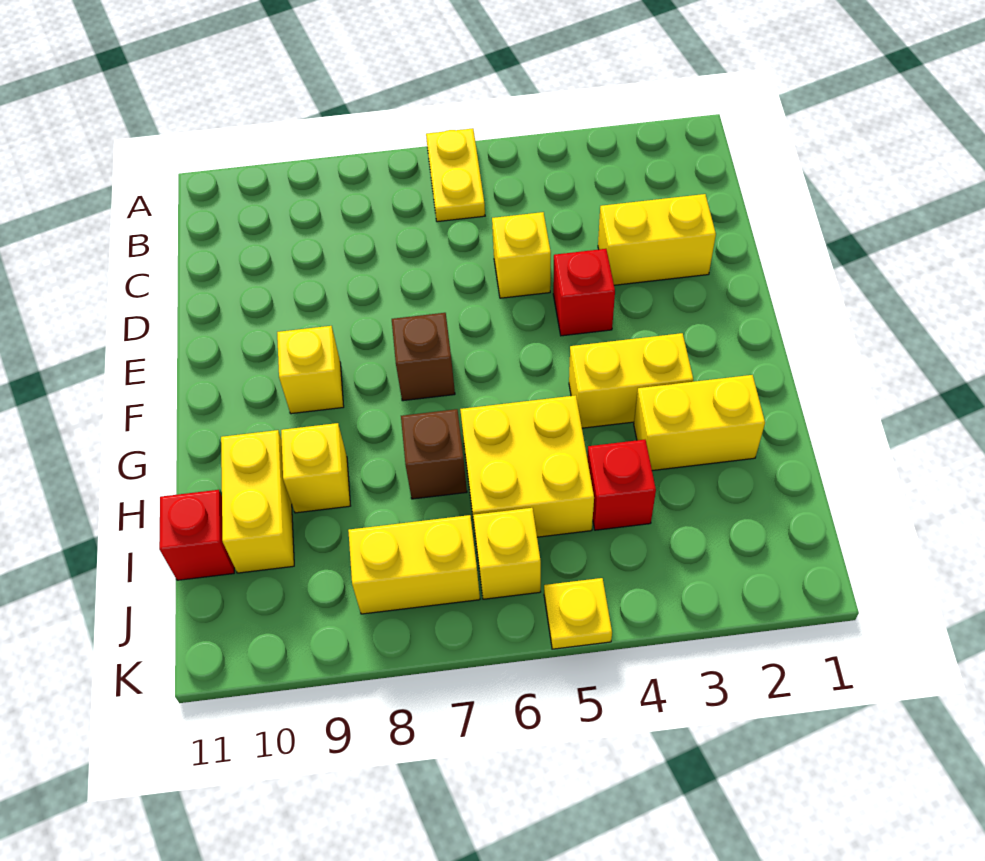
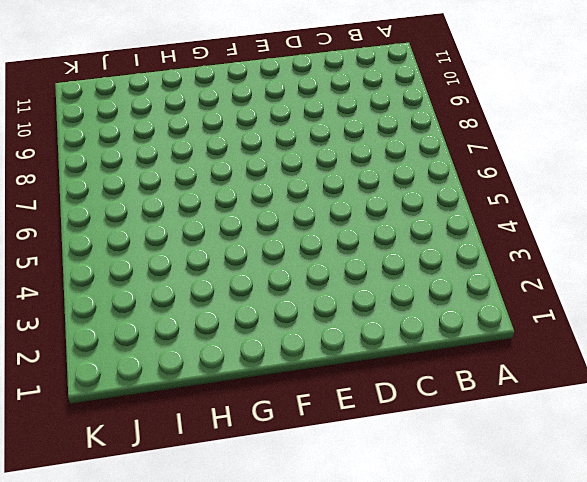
none -> yellow 1x2 plate [426,128,485,222]
none -> yellow 1x2 brick [598,194,716,285]
none -> yellow 1x1 brick [492,212,551,298]

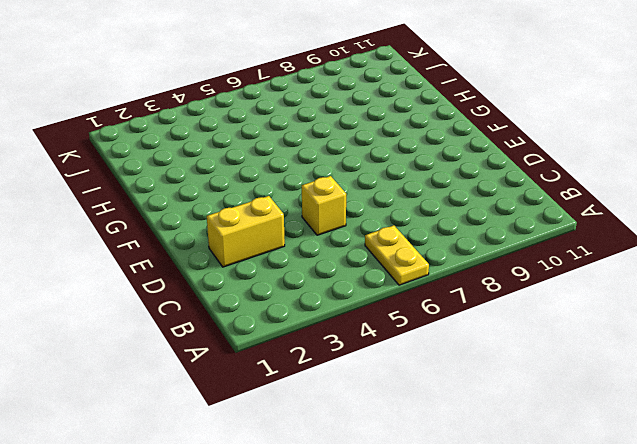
none -> red 1x1 brick [553,249,615,336]
none -> brown 1x1 brick [392,313,455,401]
none -> yellow 1x1 brick [277,326,344,414]

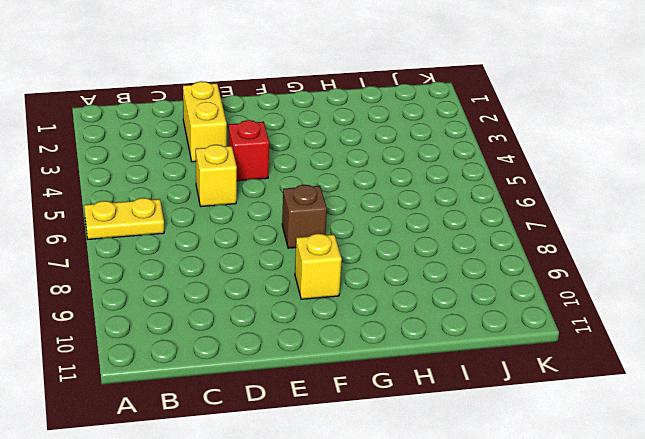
none -> yellow 1x2 brick [569,333,693,428]
none -> yellow 1x2 brick [634,375,765,471]
none -> yellow 2x2 brick [460,395,594,538]

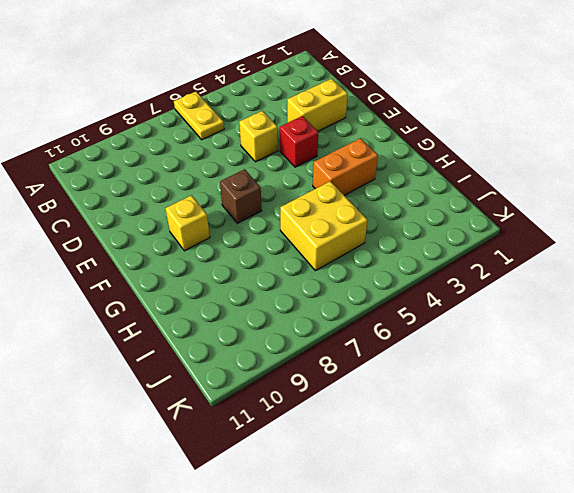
orange 1x2 brick [313,138,378,195] -> yellow 1x2 brick [569,333,693,428]
none -> yellow 1x2 brick [634,375,765,471]
none -> brown 1x1 brick [401,409,467,499]
none -> yellow 1x1 brick [281,423,350,513]

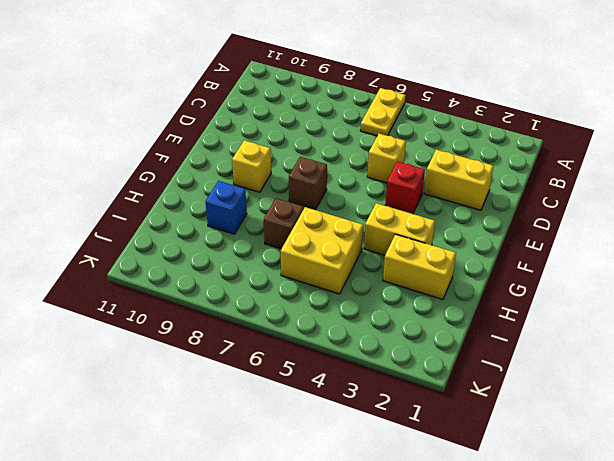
blue 1x1 brick [206,181,247,234] -> yellow 1x1 brick [281,423,350,513]
none -> yellow 1x2 brick [221,430,294,573]
none -> red 1x1 brick [587,440,656,530]
none -> red 1x1 brick [159,490,234,580]

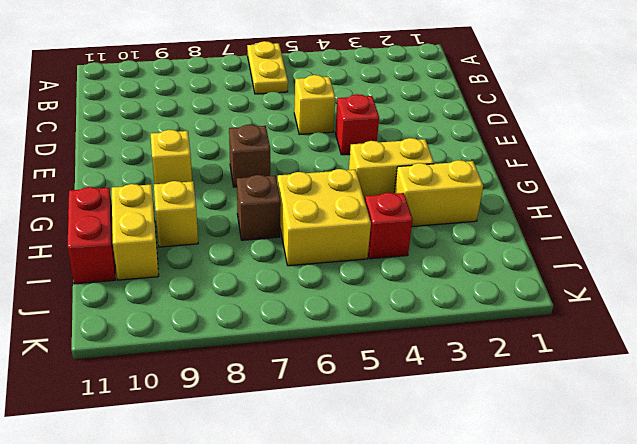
red 1x2 brick [68,187,115,284] -> red 1x1 brick [159,490,234,580]
none -> yellow 1x2 brick [598,194,716,285]
none -> yellow 1x1 brick [473,508,541,599]
none -> yellow 1x2 brick [348,515,480,614]

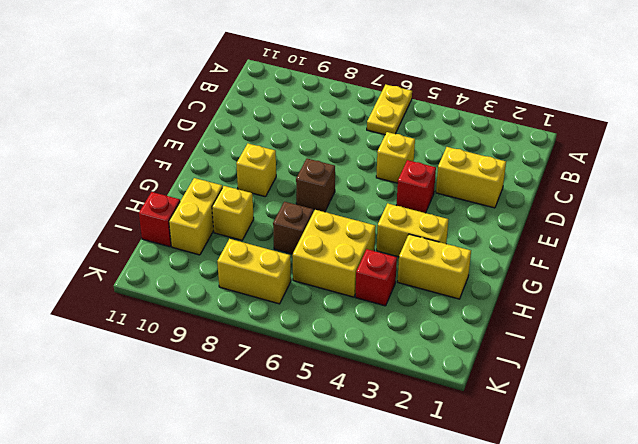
none -> yellow 1x1 brick [473,508,541,599]
none -> yellow 1x1 plate [544,578,612,649]

